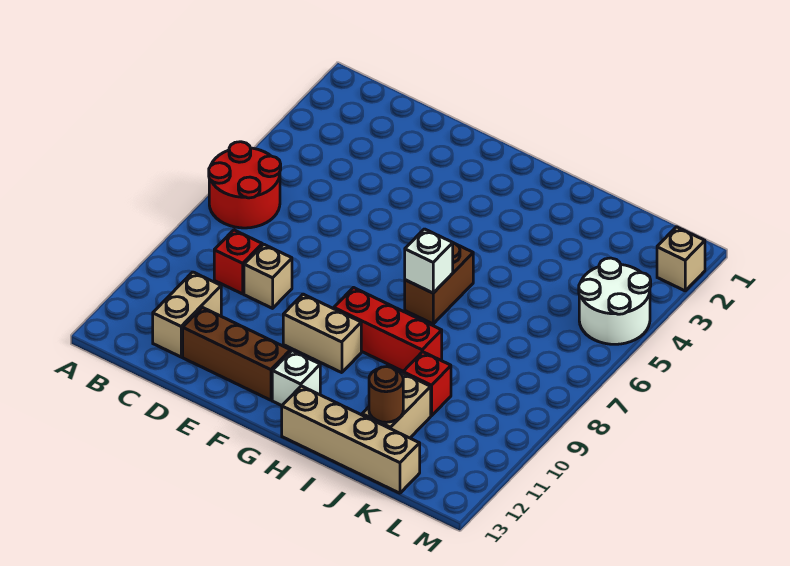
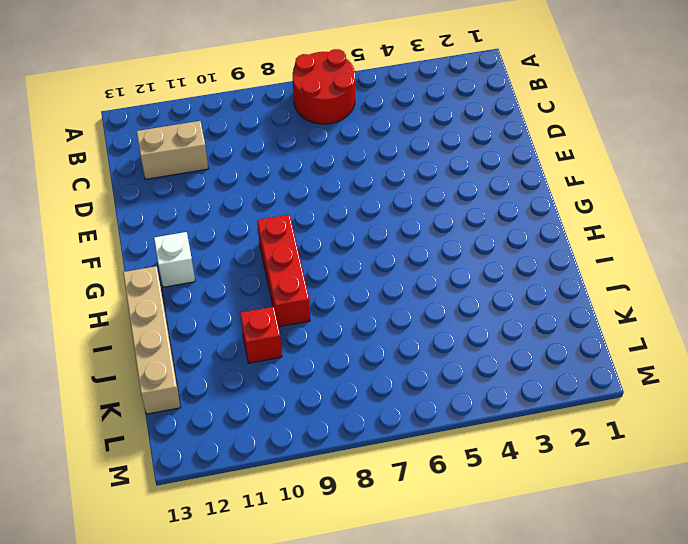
none -> red 1x1 brick [214,230,262,294]
none -> tan 1x1 brick [244,244,292,308]
none -> brown 1x3 brick [183,307,290,400]

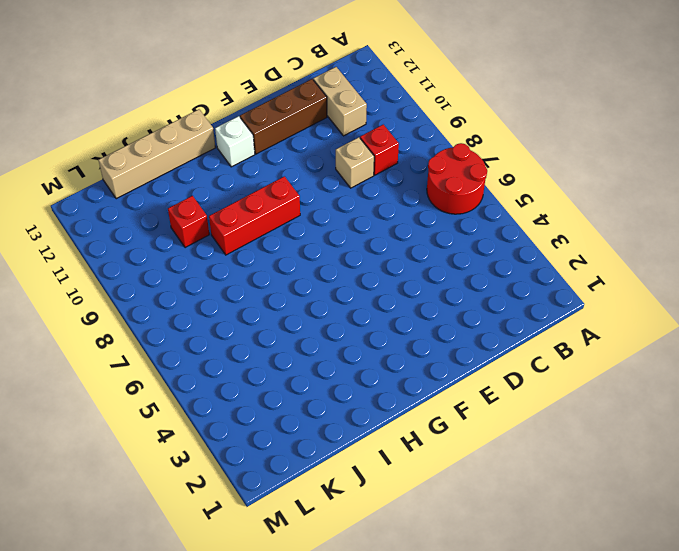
none -> tan 1x2 brick [283,294,361,373]
none -> brown 1x2 brick [405,243,473,324]
none -> tan 1x2 brick [362,373,431,438]

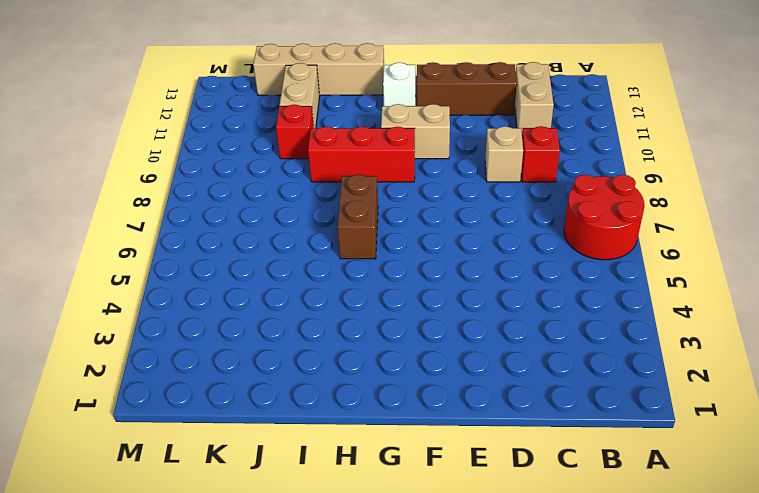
none -> white 2x2 round brick [579,258,651,344]
none -> tan 1x1 brick [657,227,705,291]
none -> white 1x1 brick [405,229,453,293]

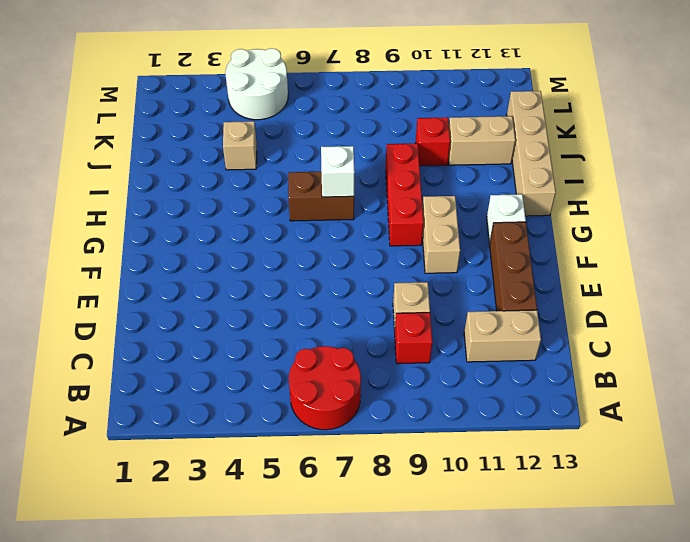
tan 1x1 brick [223,121,257,170] -> tan 1x1 brick moved to [657,227,705,291]
none -> brown 1x1 round brick [369,367,403,422]

